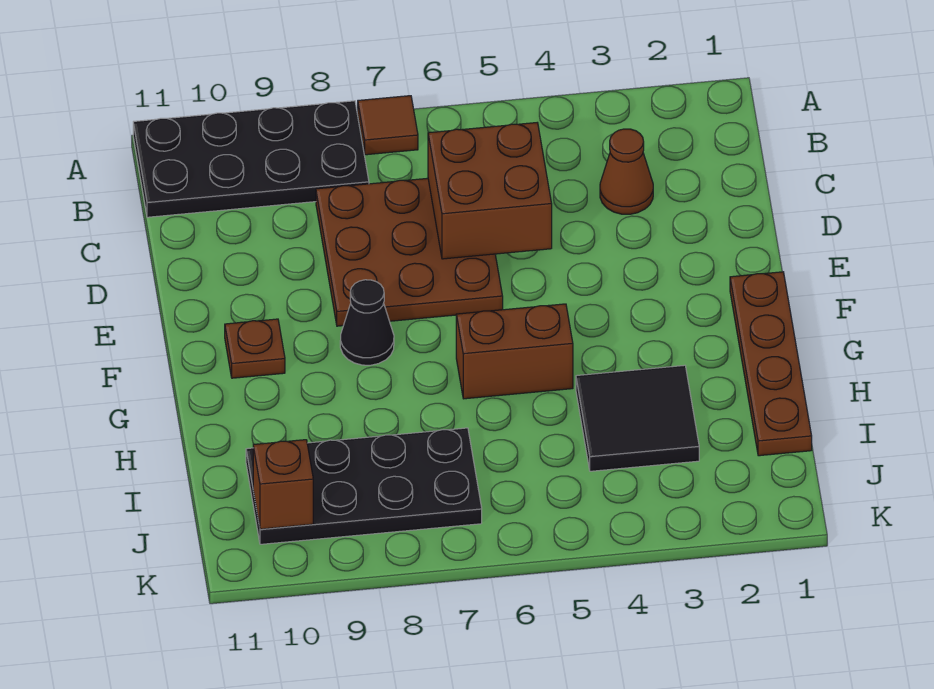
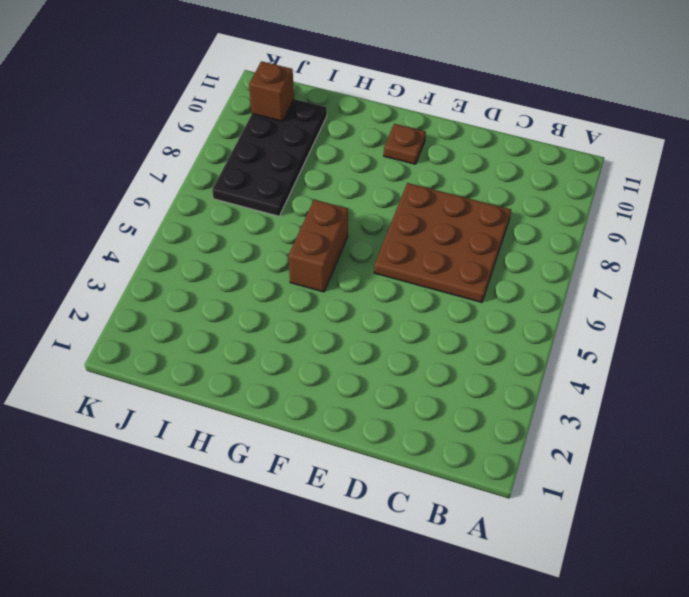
none -> brown 1x1 tile [358,96,418,155]
none -> black 2x4 plate [133,101,369,217]
none -> brown 1x1 cone [600,129,653,214]

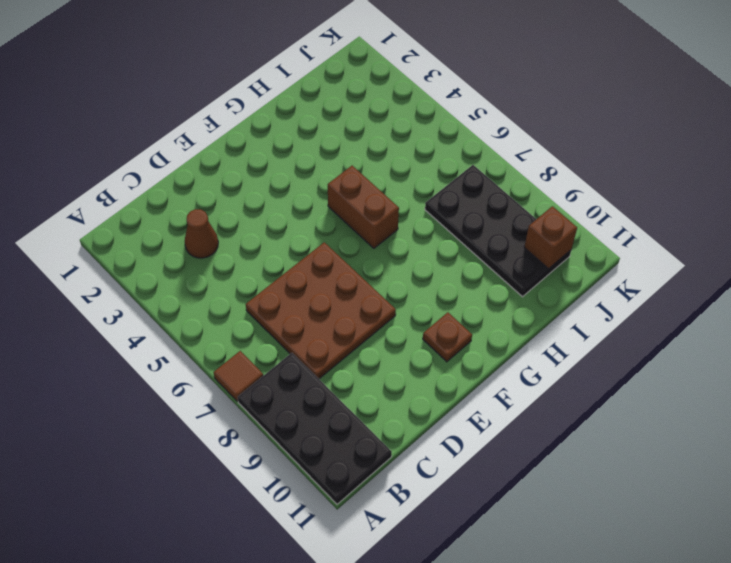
none -> brown 1x4 plate [730,272,812,456]
none -> black 1x1 cone [340,280,394,365]
none -> black 2x2 tile [576,365,699,471]

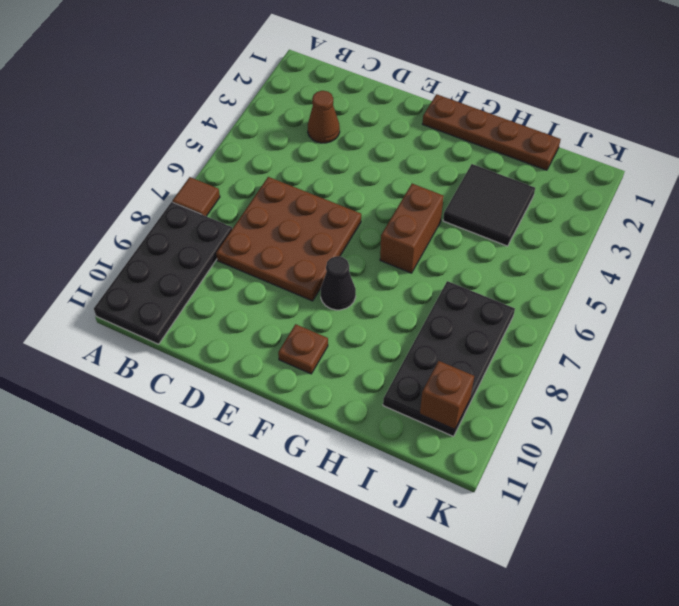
none -> brown 2x2 brick [428,123,552,259]

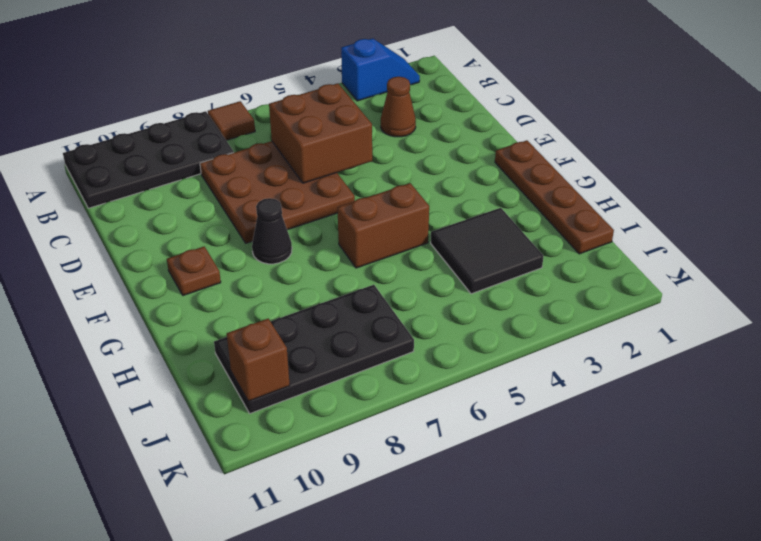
blue 1x2 slope [341,38,420,101] -> none

